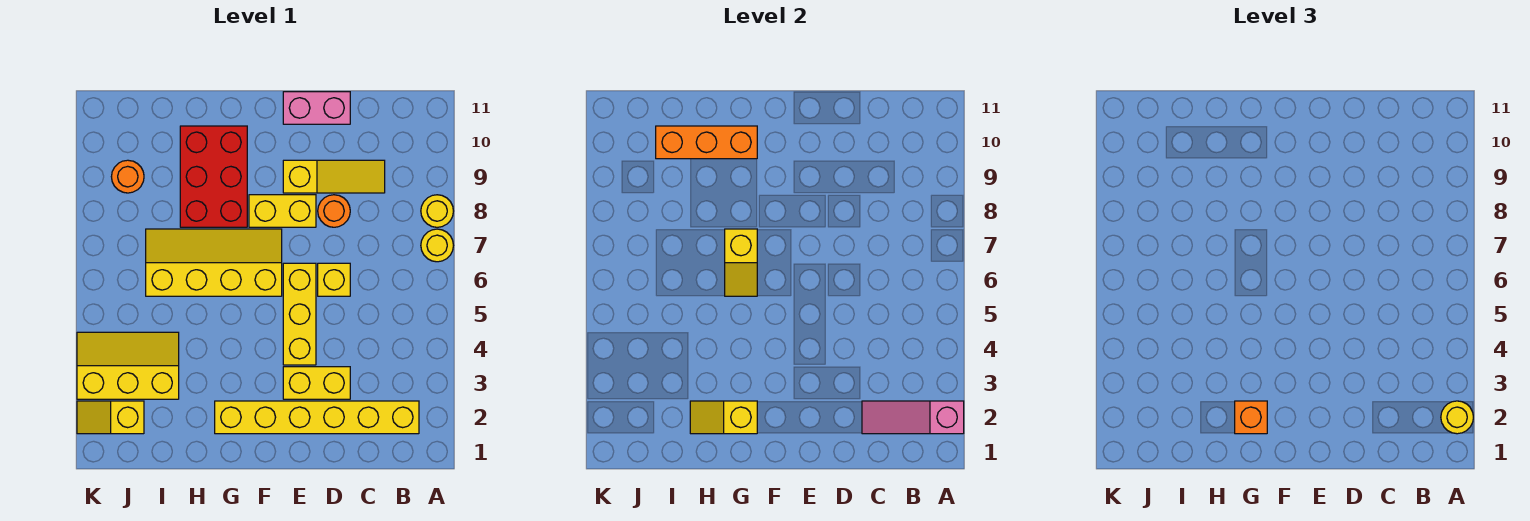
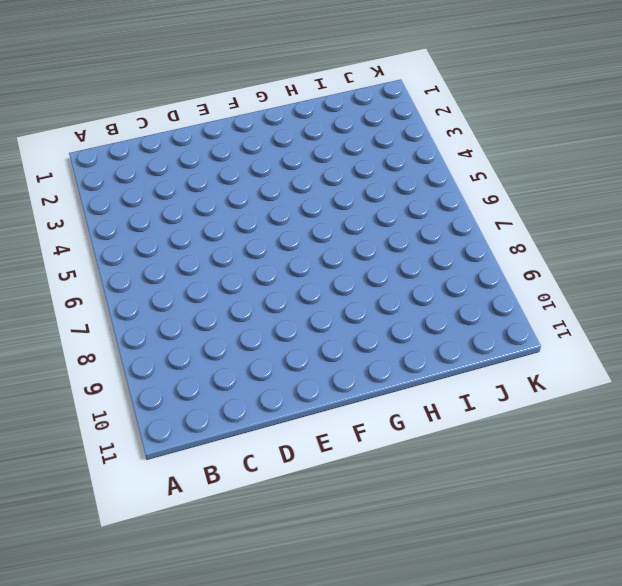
none -> yellow 1x1 round brick [421,229,453,262]
none -> yellow 1x1 round brick [421,195,453,227]
none -> yellow 1x6 brick [215,401,419,434]

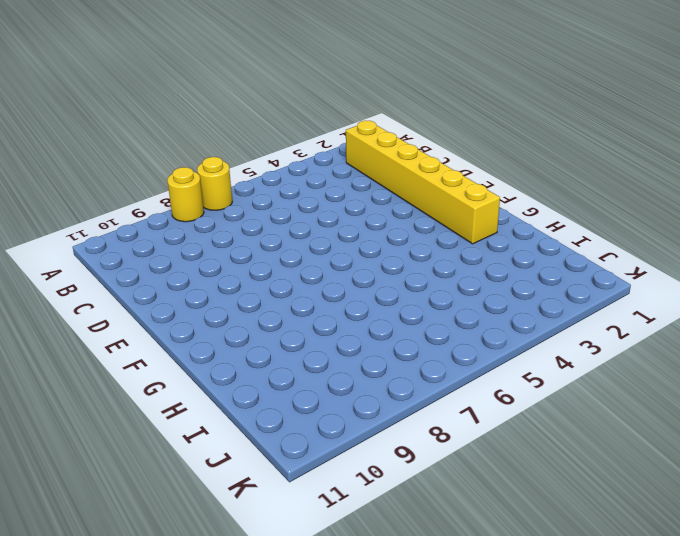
none -> yellow 1x3 slope [283,160,385,193]
none -> yellow 1x2 brick [283,367,350,399]
none -> yellow 1x1 brick [318,263,350,296]

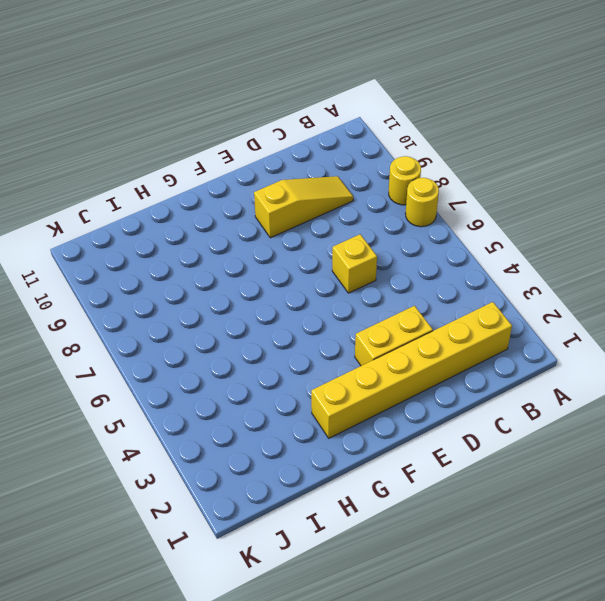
none -> orange 1x1 round brick [318,195,350,227]
none -> pink 1x2 brick [283,92,350,124]
none -> yellow 1x3 brick [283,263,316,365]

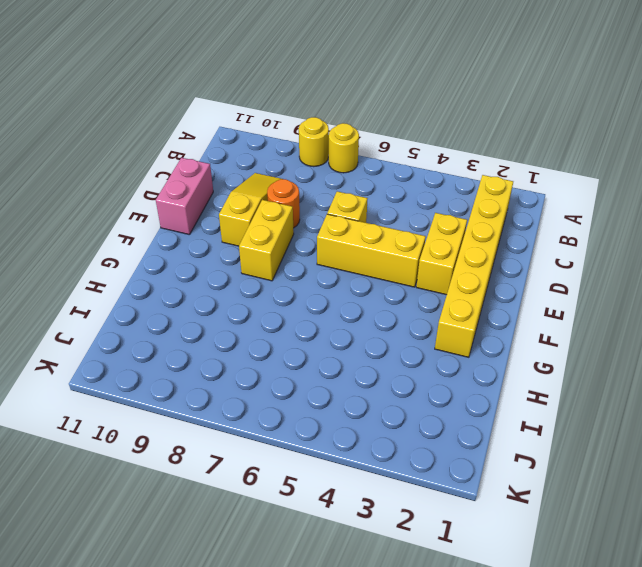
none -> yellow 2x4 slope [146,229,282,296]
none -> red 2x3 brick [180,126,247,227]
none -> yellow 2x3 slope [77,332,179,399]

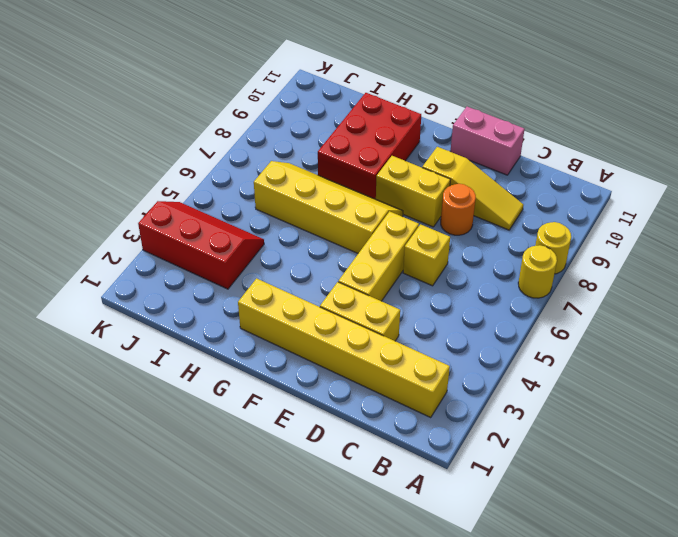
red 2x3 slope [138,201,264,289] -> yellow 2x3 slope [77,332,179,399]
none -> yellow 1x2 slope [77,401,144,434]
none -> orange 1x1 round brick [111,160,144,193]
none -> pink 1x3 slope [862,401,964,434]

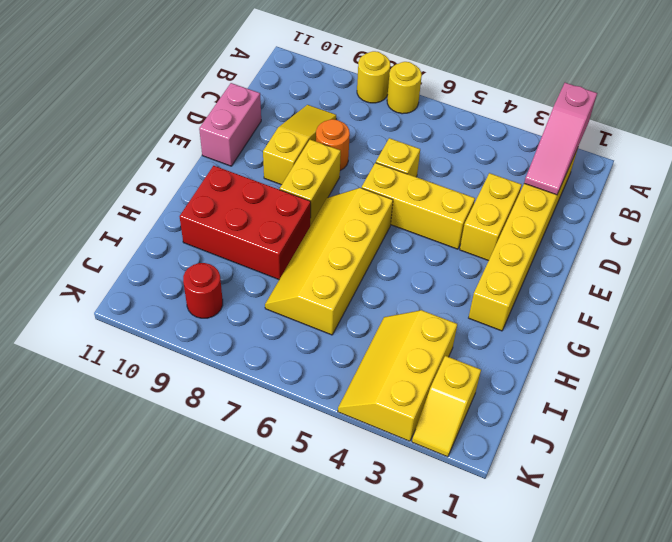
red 1x1 round brick [183,263,223,318] -> orange 1x1 round brick [111,160,144,193]
none -> yellow 1x2 slope [690,401,757,434]
none -> yellow 1x2 slope [725,229,757,296]
none -> orange 1x3 brick [656,126,757,159]

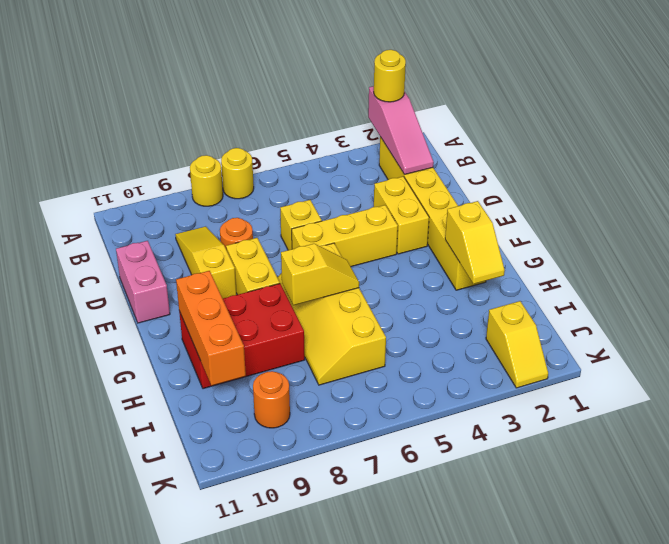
none -> yellow 2x3 slope [77,332,179,399]
none -> orange 1x1 brick [1235,401,1267,434]

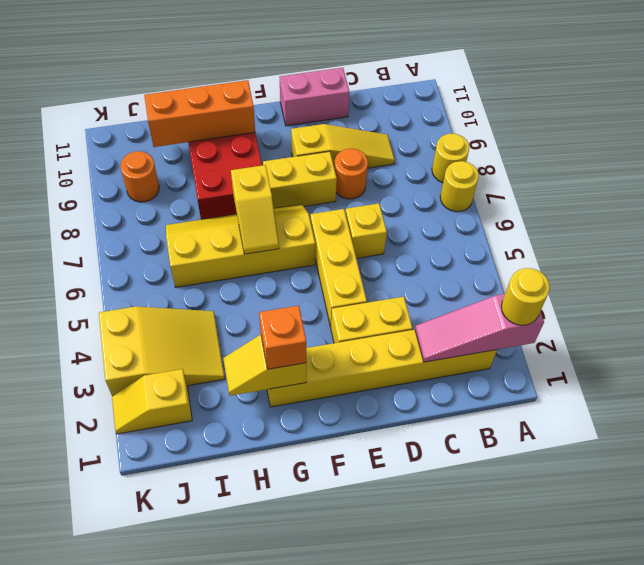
yellow 2x3 slope [99,306,225,397] -> yellow 2x3 slope turned to [77,332,179,399]

